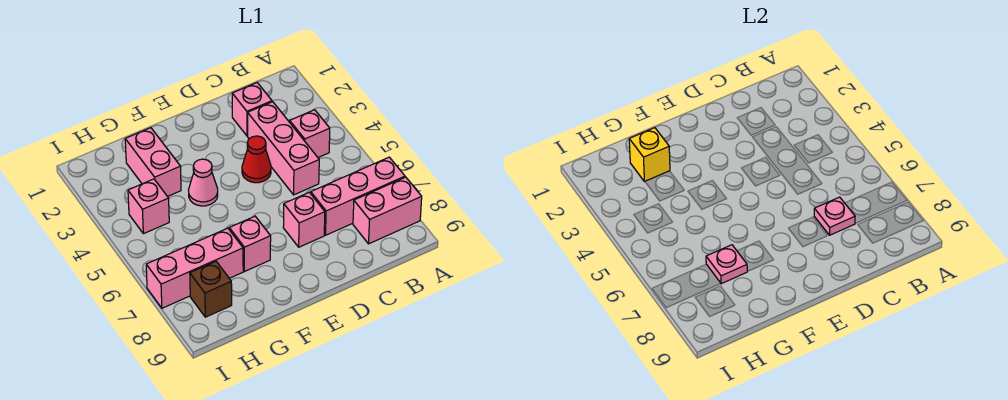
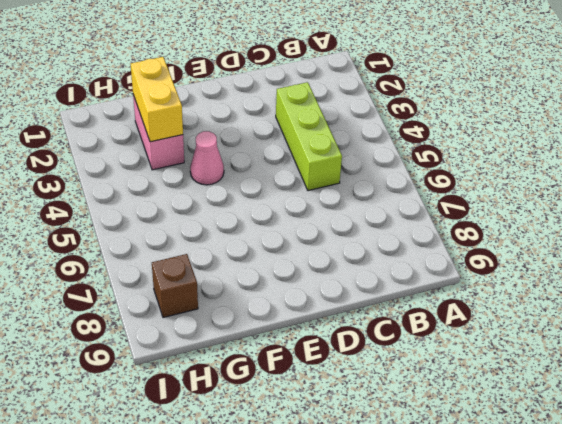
lime 1x3 brick [276,82,342,191] -> pink 1x3 brick [248,102,319,195]
yellow 1x2 brick [131,57,183,142] -> yellow 1x1 brick [629,128,670,182]
none -> pink 1x3 brick [311,157,405,235]
none -> pink 1x2 brick [353,177,422,244]
none -> pink 1x1 brick [290,110,330,157]

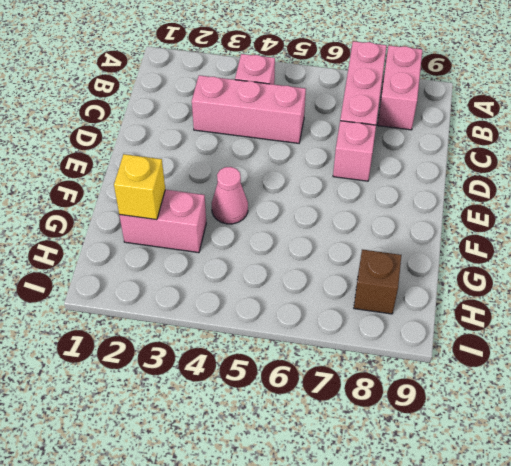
none -> pink 1x1 brick [232,83,272,136]
none -> red 1x1 cone [242,136,271,183]
none -> pink 1x1 brick [229,216,271,272]

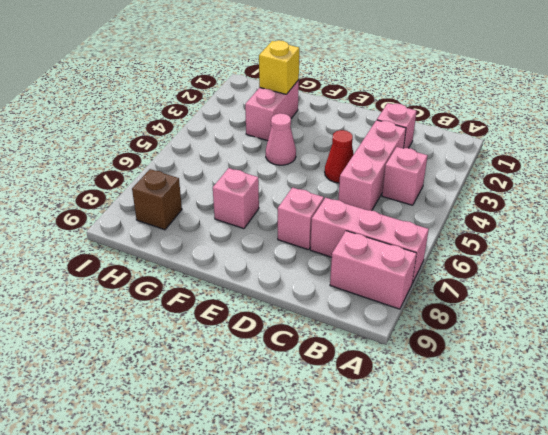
none -> pink 1x3 brick [146,228,243,308]
none -> pink 1x1 brick [128,179,169,234]
none -> pink 1x1 plate [814,197,855,235]

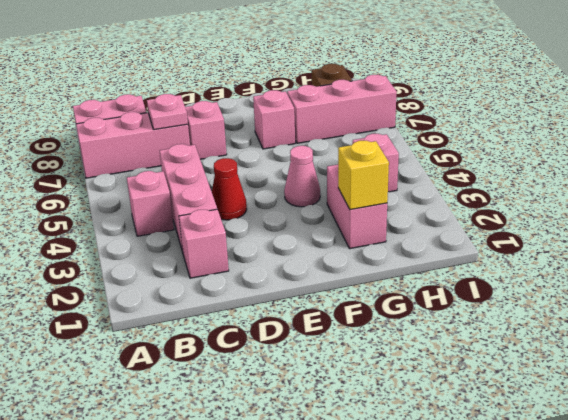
none -> pink 1x1 plate [706,245,747,284]

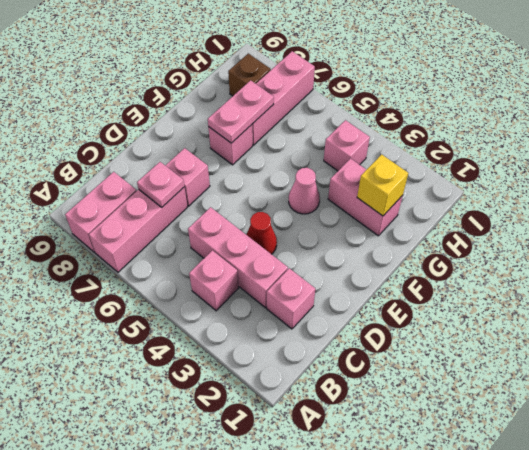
pink 1x2 plate [208,80,274,143] -> pink 1x1 plate [706,245,747,284]

